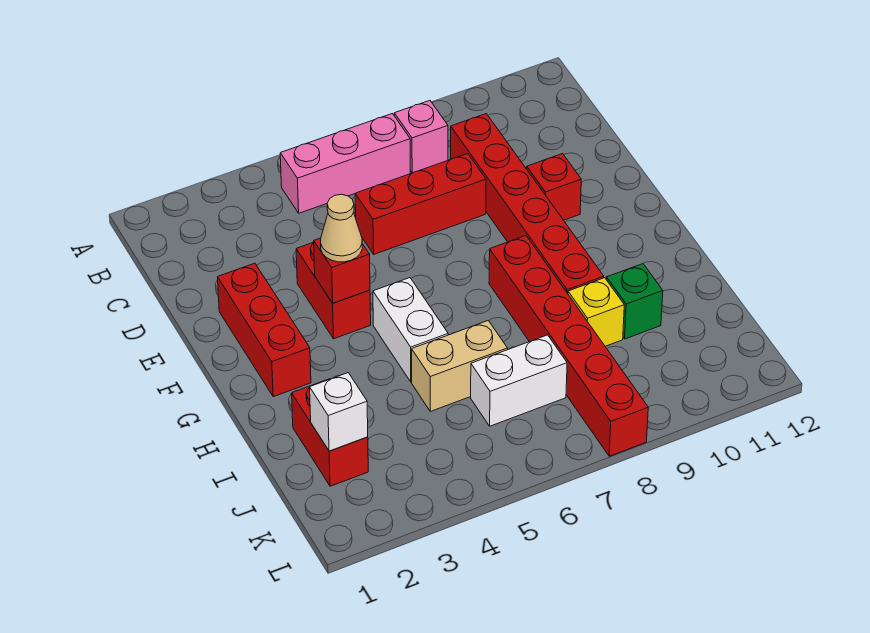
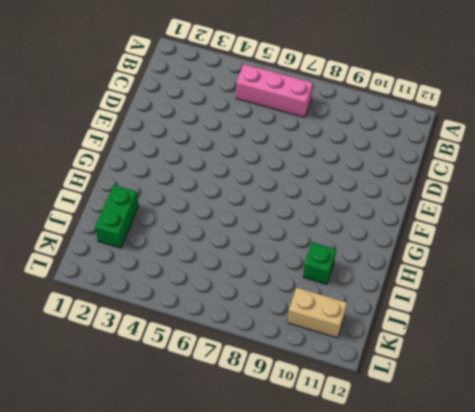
green 1x2 brick [95,185,139,248] -> red 1x2 brick [292,379,368,486]
tan 1x2 brick [288,288,347,338] -> tan 1x2 brick moved to [412,320,508,411]
none -> pink 1x1 brick [394,101,448,173]
none -> red 1x6 brick [451,114,604,294]
none -> red 1x3 brick [355,154,486,254]

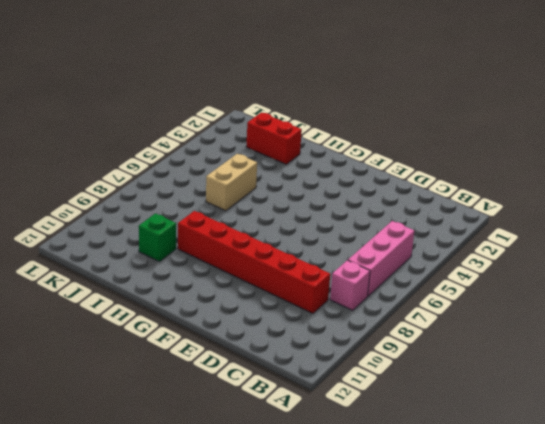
none -> red 1x3 brick [355,154,486,254]
none -> red 1x3 brick [217,263,311,397]
none -> red 1x2 brick [296,242,371,339]

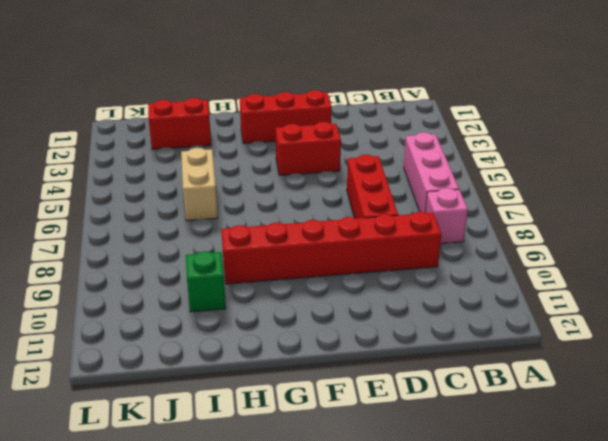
none -> red 1x1 brick [527,154,581,220]
none -> white 1x2 brick [373,278,448,382]
none -> red 1x6 brick [489,236,648,456]

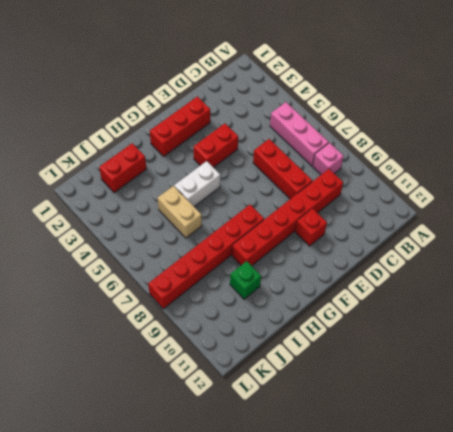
none -> yellow 1x1 brick [568,278,624,346]
none -> white 1x2 brick [471,335,567,426]
none -> red 1x1 brick [314,238,370,303]

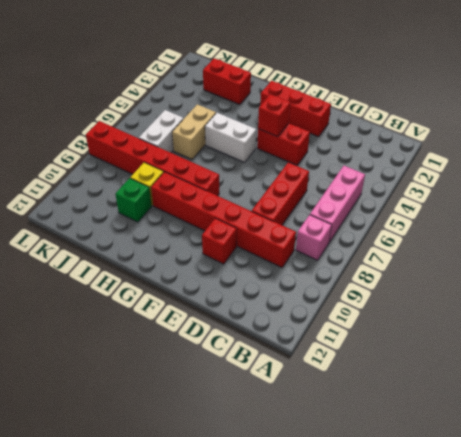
none -> white 1x1 brick [310,373,368,451]
none -> tan 1x1 cone [321,194,362,262]

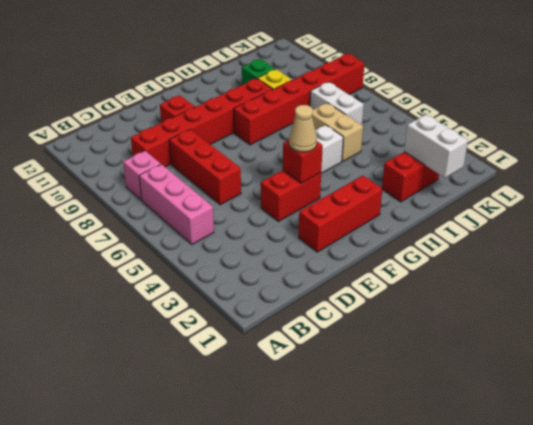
white 1x2 brick [404,115,468,178] -> white 1x1 brick [310,373,368,451]

